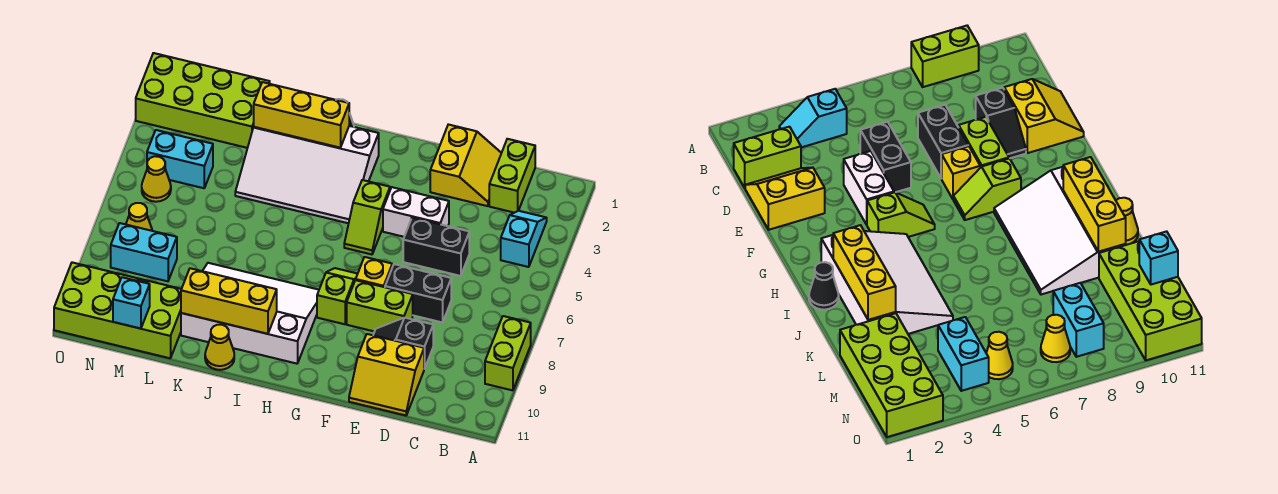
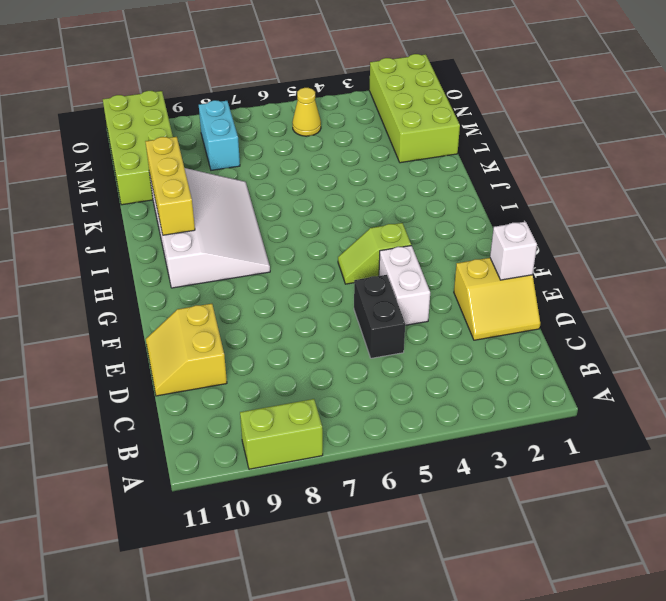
white 1x1 brick [490,222,537,280] -> none
none -> cyan 1x2 slope [501,211,547,267]
none -> lime 1x2 brick [489,139,535,213]
none -> black 1x2 brick [385,264,451,322]

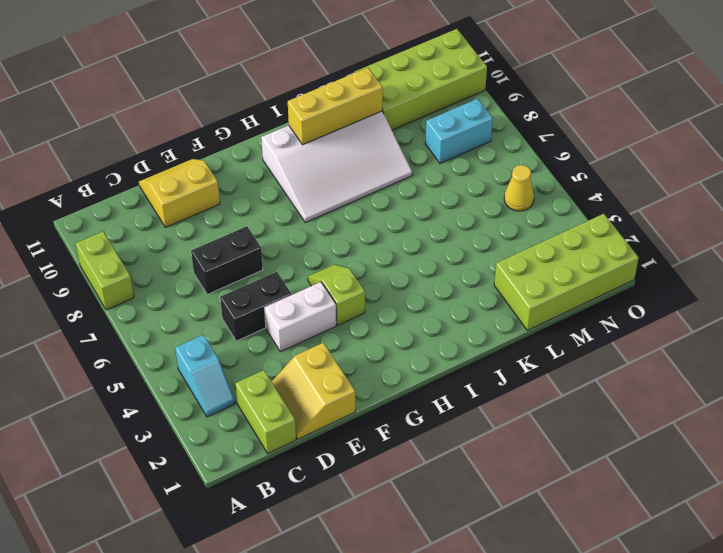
none -> black 1x2 slope [373,318,433,369]
none -> lime 1x2 brick [347,280,413,331]
none -> yellow 1x1 brick [356,257,392,287]

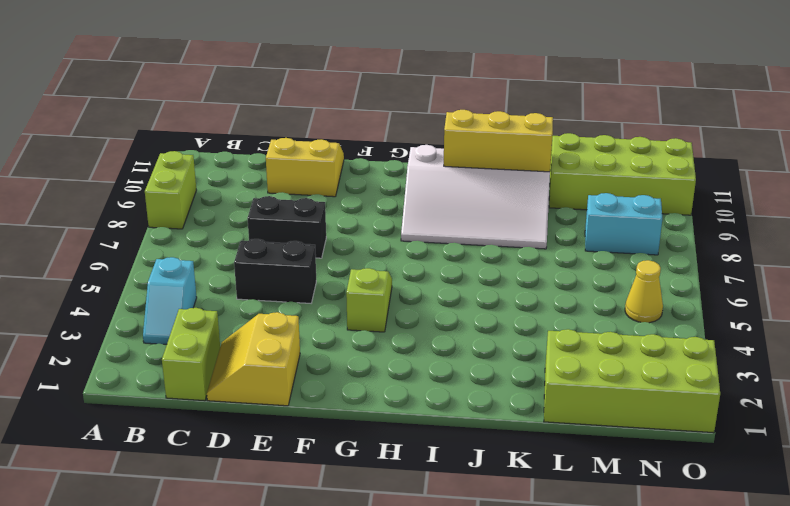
none -> black 1x2 slope [373,318,433,369]
none -> white 1x2 brick [383,187,449,237]
none -> lime 1x2 brick [347,280,413,331]

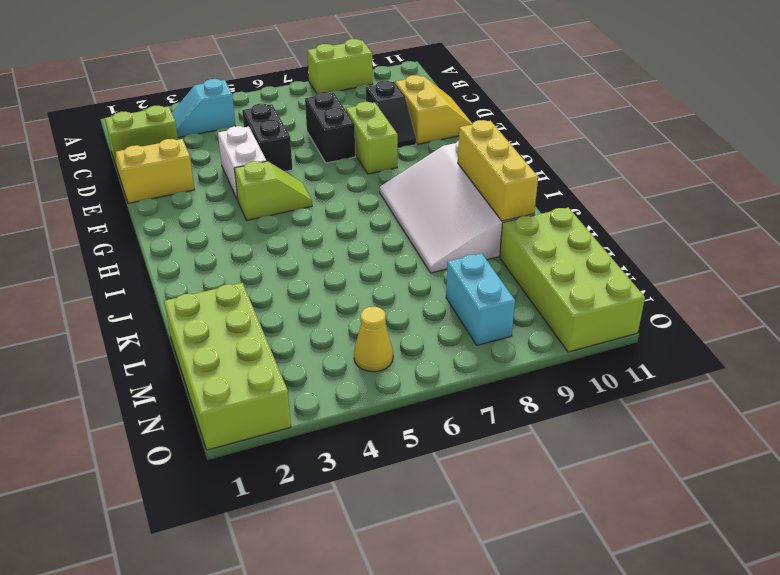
none -> yellow 1x1 brick [356,257,392,287]
none -> lime 1x2 slope [317,268,357,324]
none -> white 3x4 slope [235,126,379,223]

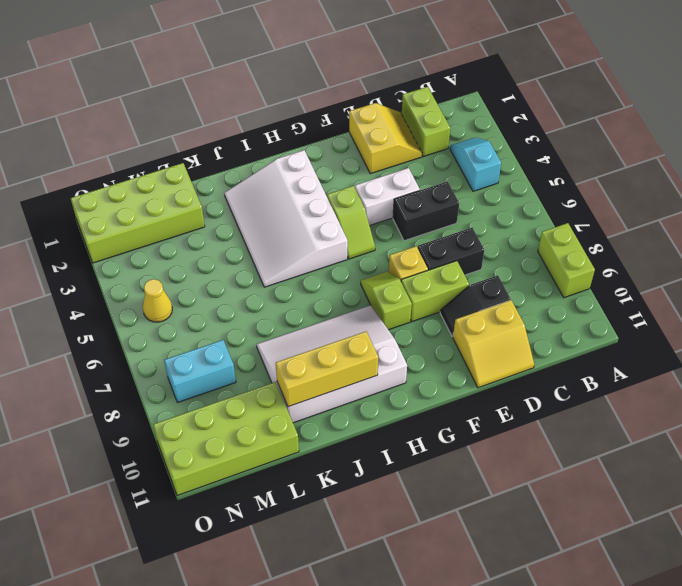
white 3x4 slope [225,150,348,287] -> white 3x4 slope turned to [235,126,379,223]
none -> black 1x1 cone [809,262,839,310]
none -> yellow 1x1 cone [205,325,234,370]
none -> cyan 1x2 brick [147,130,213,188]

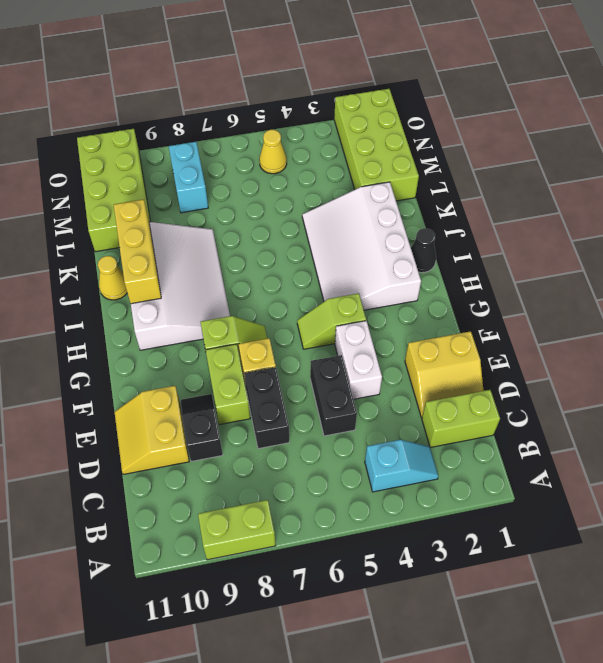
none -> cyan 1x2 brick [147,130,213,188]
none -> yellow 1x1 cone [126,203,152,231]
none -> yellow 1x3 brick [254,82,349,148]

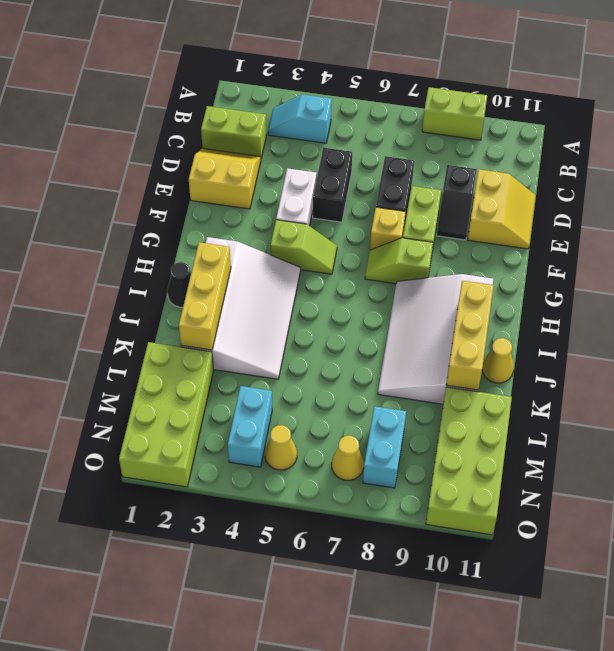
none -> cyan 1x1 brick [113,277,150,329]

